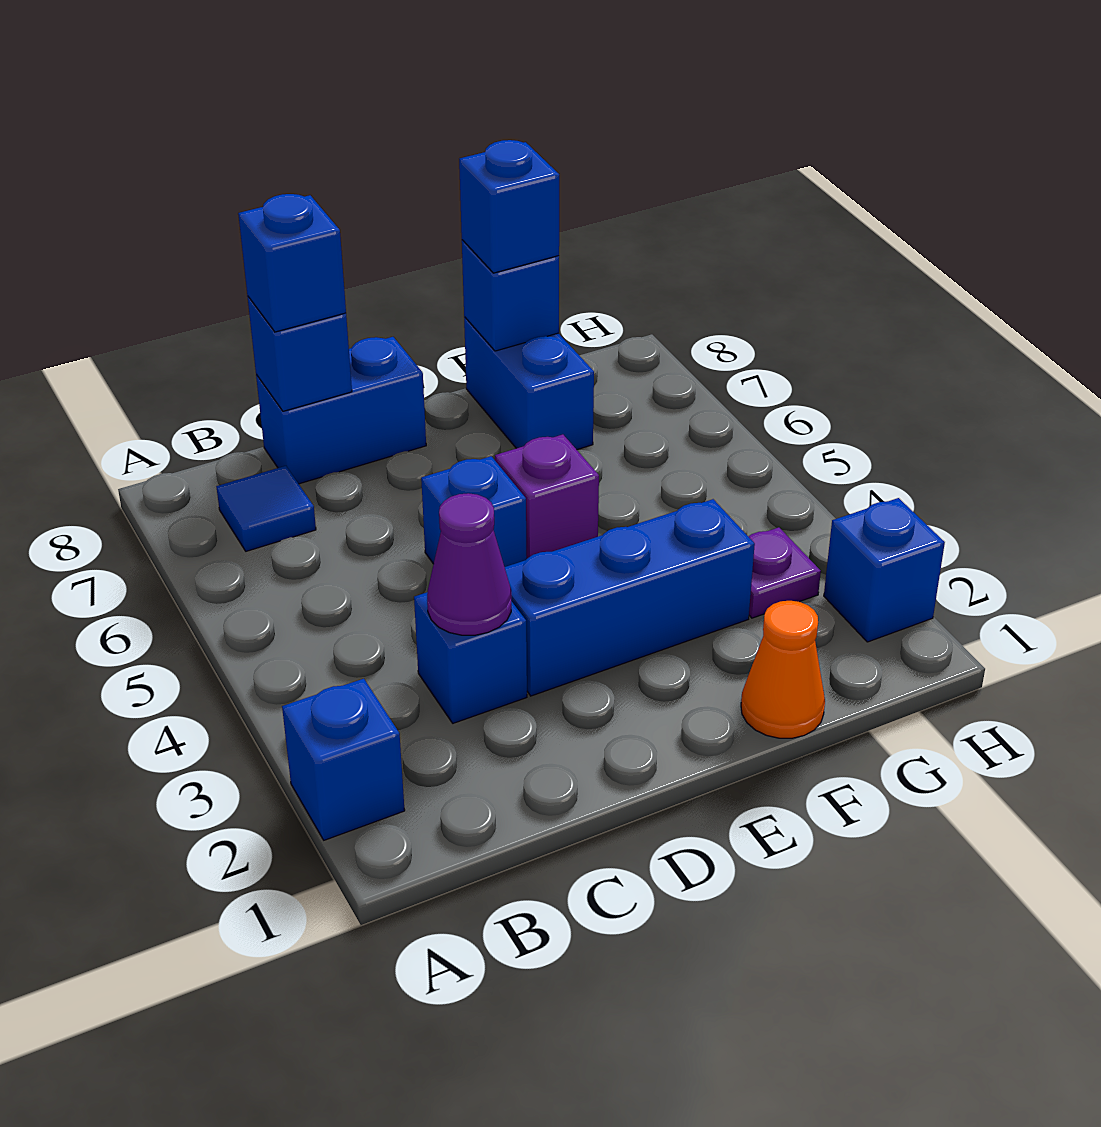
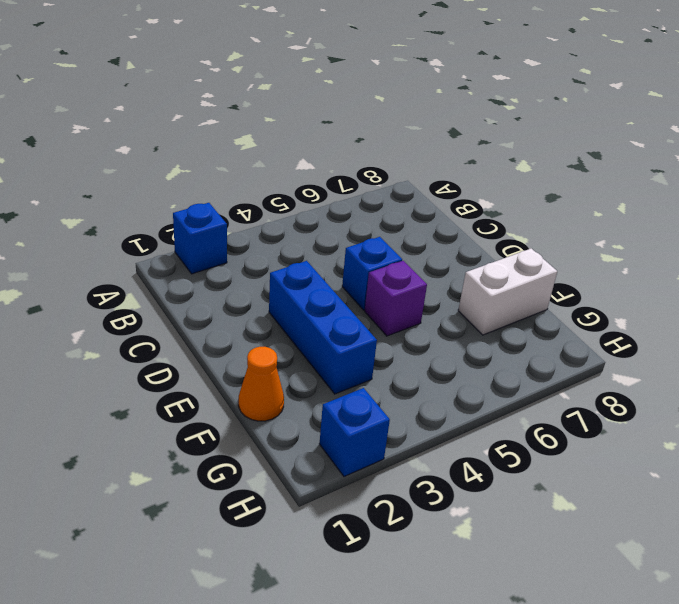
white 1x2 brick [458,248,557,335] -> blue 1x2 brick [464,317,594,450]
none -> blue 1x1 tile [216,466,316,551]
none -> blue 1x1 brick [414,592,527,723]
none -> blue 1x2 brick [256,337,426,484]

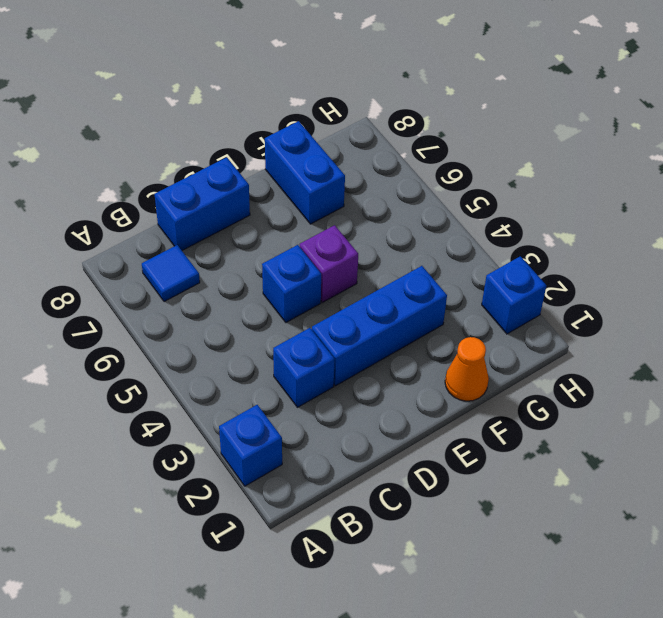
none -> purple 1x1 plate [748,527,821,618]
none -> purple 1x1 cone [427,493,511,635]
none -> blue 1x1 brick [248,297,352,411]

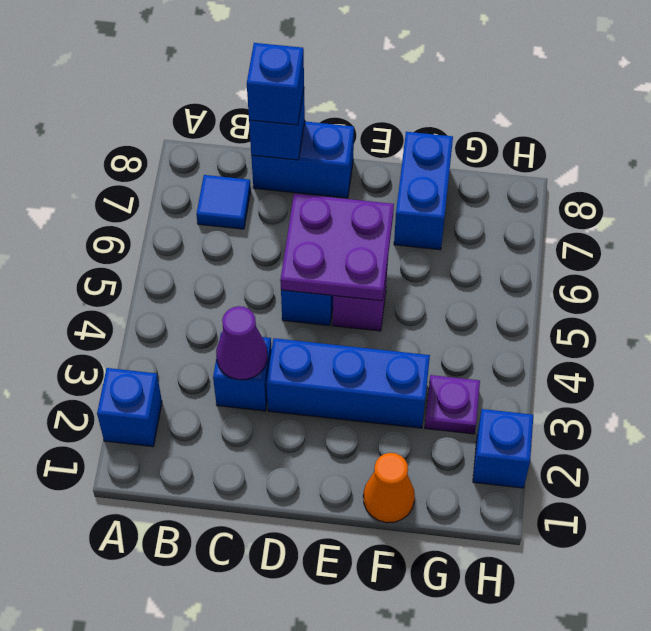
purple 2x2 plate [280,194,394,301] -> none
none -> blue 1x1 brick [462,240,559,351]
none -> blue 1x1 brick [459,140,559,273]

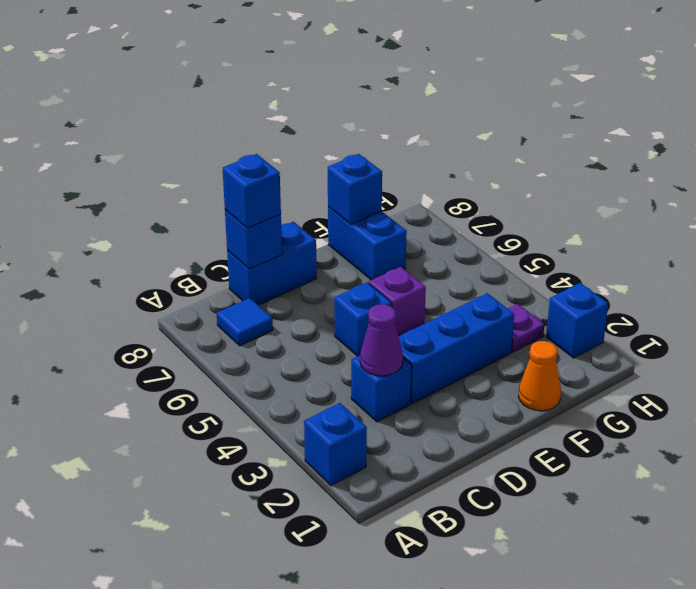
none -> blue 1x1 brick [459,140,559,273]

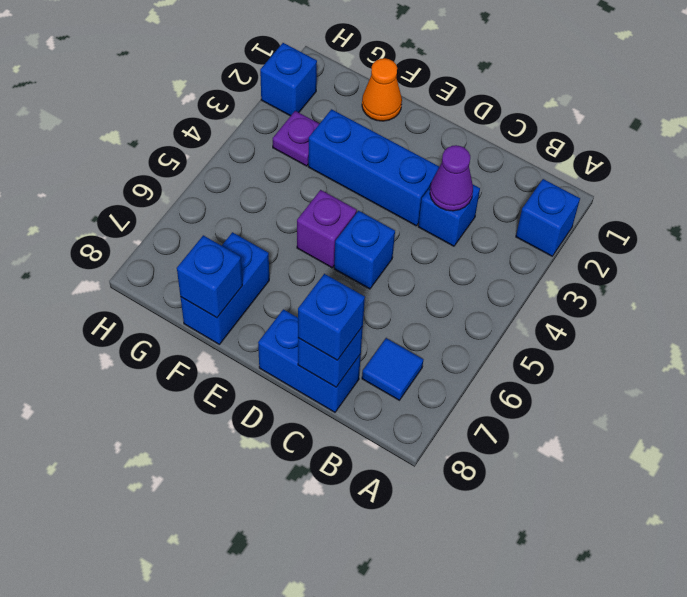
none -> blue 1x1 brick [459,140,559,273]

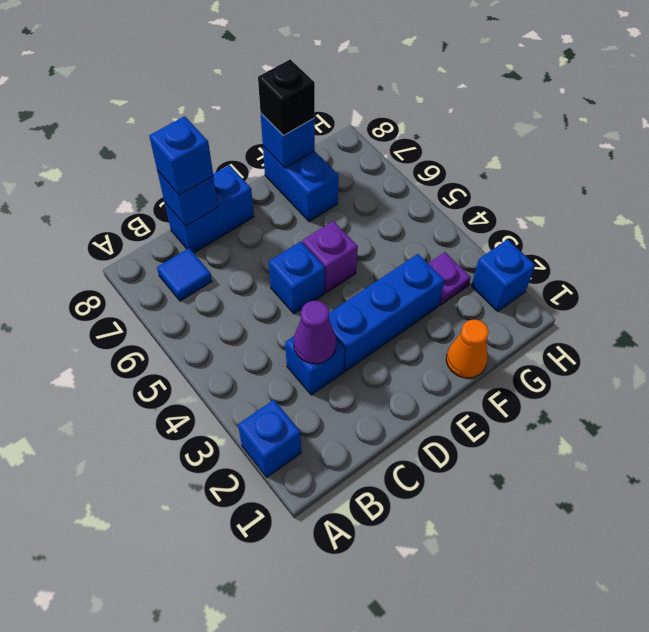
black 1x1 brick [258,59,315,136] -> blue 1x1 brick [459,140,559,273]

